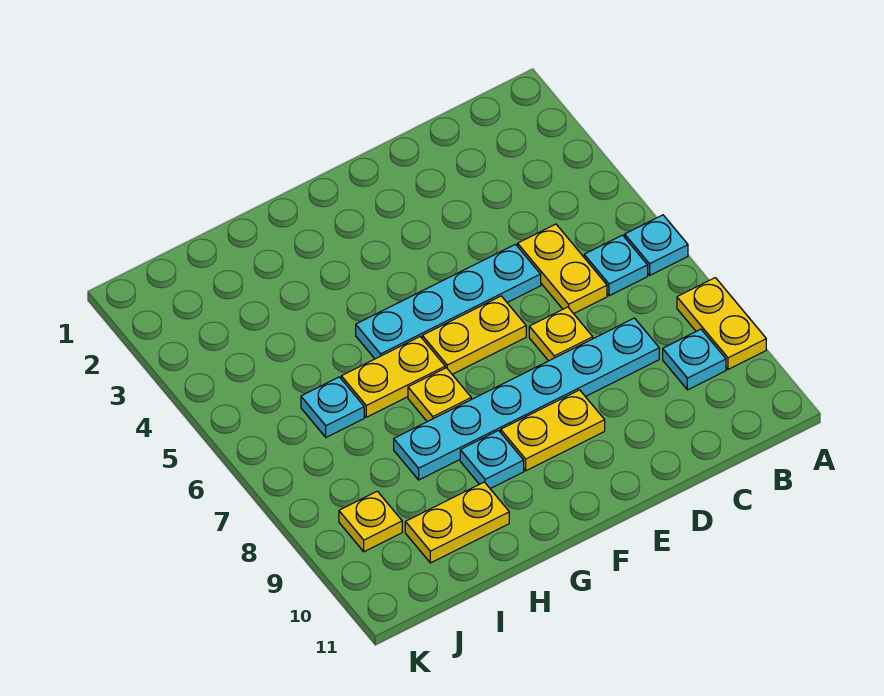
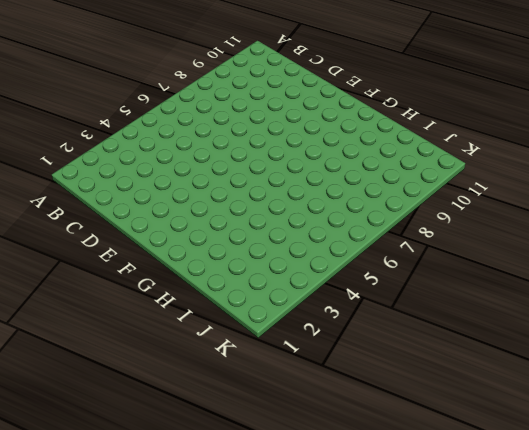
none -> cyan 1x1 plate [625,215,688,275]
none -> yellow 1x2 plate [677,278,766,369]
none -> cyan 1x1 plate [584,235,648,296]

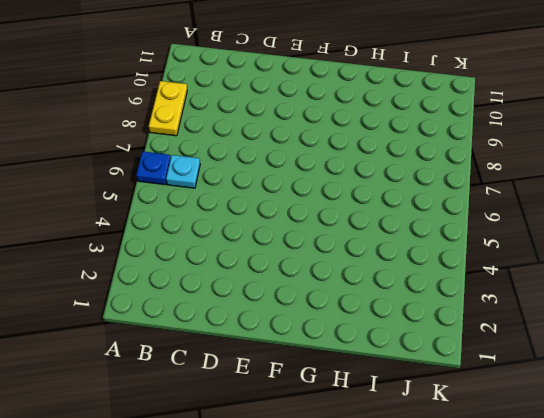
blue 1x1 plate [136,151,171,185] -> cyan 1x1 plate [625,215,688,275]
none -> cyan 1x1 plate [663,329,726,390]
none -> yellow 1x2 plate [518,224,607,314]
none -> cyan 1x6 plate [394,318,659,480]

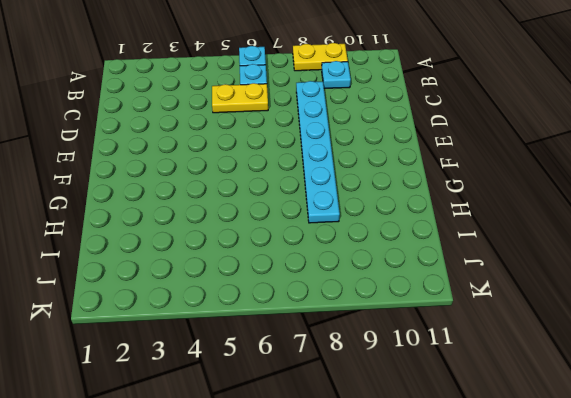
none -> cyan 1x4 plate [356,244,541,359]
none -> yellow 1x1 plate [529,307,593,361]
none -> yellow 1x2 plate [422,296,526,374]

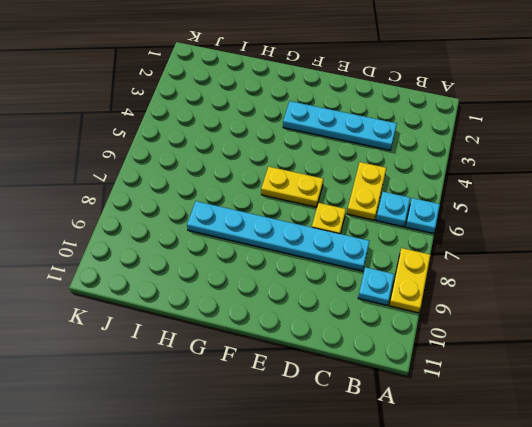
cyan 1x4 plate [283,101,397,150] -> cyan 1x4 plate moved to [356,244,541,359]
none -> yellow 1x2 plate [501,390,605,471]
none -> yellow 1x2 plate [341,337,445,417]
none -> yellow 1x1 plate [408,368,471,422]

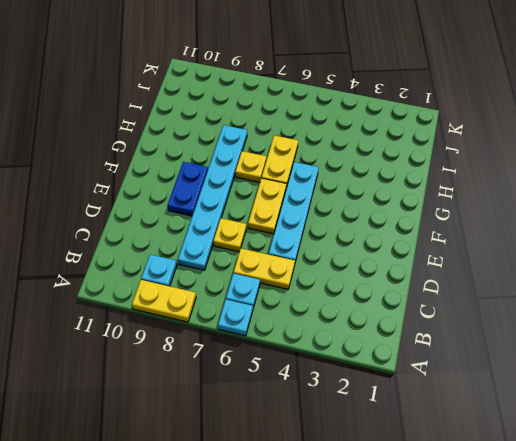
blue 1x2 plate [167,162,208,216] -> yellow 1x2 plate [501,390,605,471]
none -> cyan 1x1 plate [460,430,524,489]
none -> yellow 1x2 plate [405,482,509,563]
none -> cyan 1x1 plate [301,377,364,437]

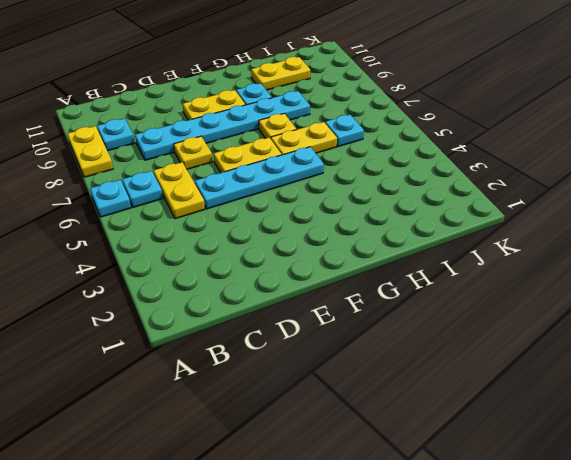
none -> yellow 1x1 plate [339,491,402,552]

